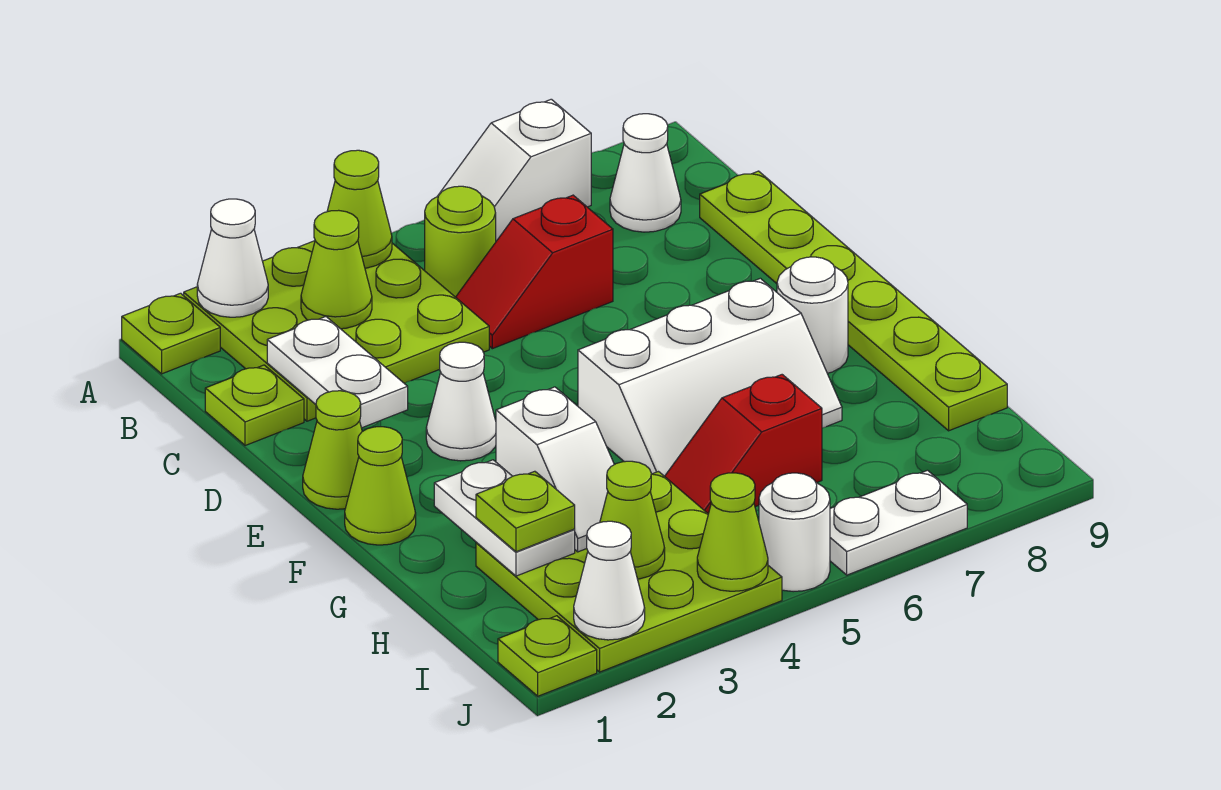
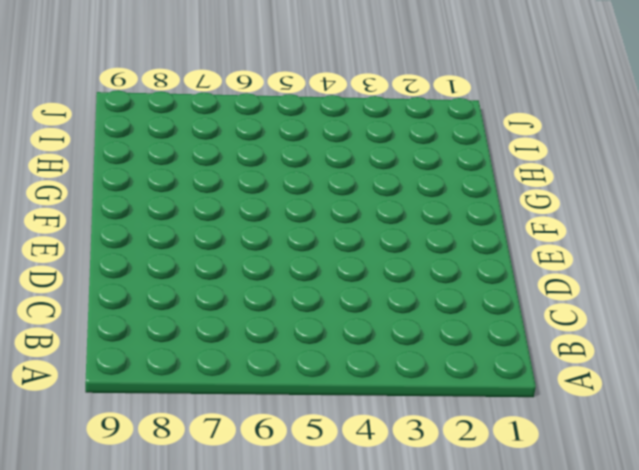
none -> lime 1x1 plate [122,293,220,374]
none -> lime 3x3 plate [184,241,489,421]
none -> white 1x2 slope [438,99,591,241]

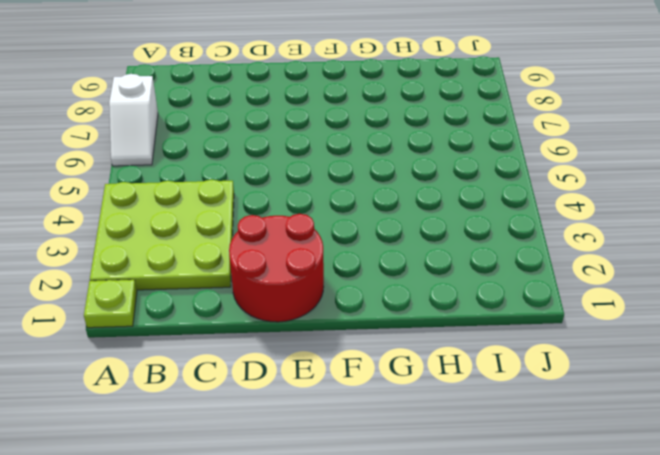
red 2x2 round brick [229,214,324,322] -> lime 1x1 cone [303,391,362,509]
none -> lime 1x1 round brick [425,186,496,297]
none -> white 1x1 cone [610,114,681,232]
none -> lime 1x1 plate [205,365,304,446]

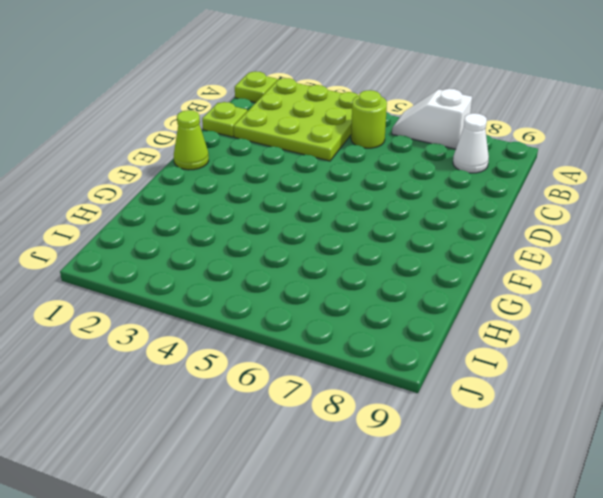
none -> red 1x2 slope [456,195,613,349]
none -> lime 1x6 plate [700,171,1007,431]
none -> white 1x1 cone [426,342,496,461]

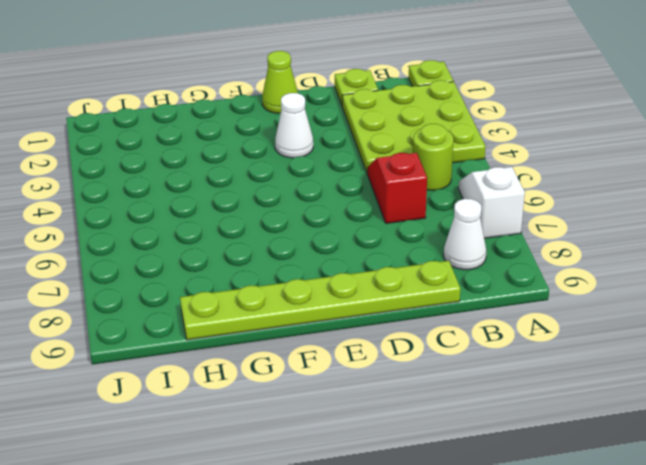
none -> lime 1x1 cone [345,427,416,545]
none -> white 2x3 slope [578,278,842,476]
none -> white 1x1 round brick [777,257,848,373]

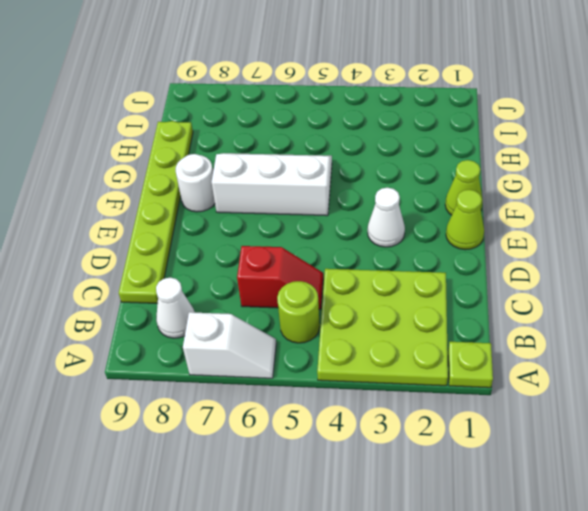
none -> lime 1x1 plate [205,365,304,446]
none -> lime 3x3 plate [476,472,782,672]
none -> red 1x2 slope [665,375,822,514]

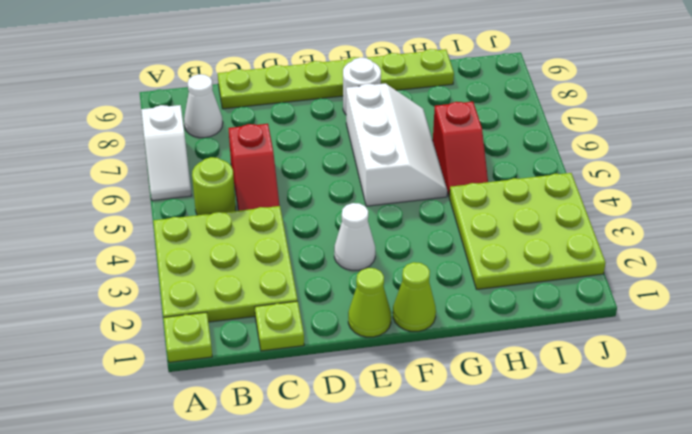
none -> lime 1x1 plate [498,616,597,696]
none -> white 1x1 round brick [759,473,830,592]
none -> white 1x2 plate [830,470,967,575]

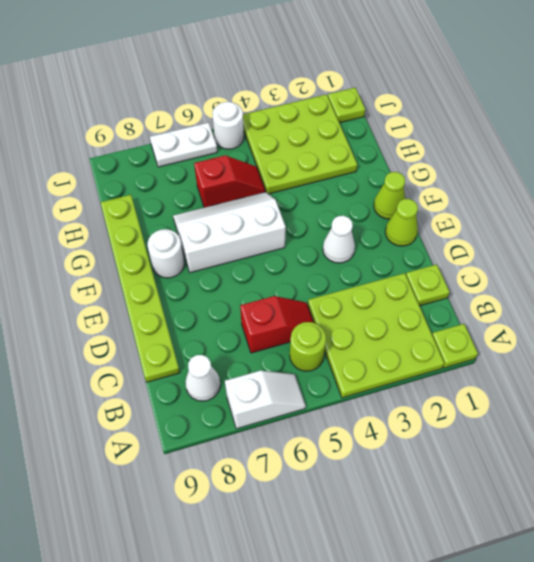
none -> white 1x1 cone [197,199,268,317]
none -> lime 1x1 cone [327,150,392,268]
none -> lime 1x1 cone [301,210,372,329]

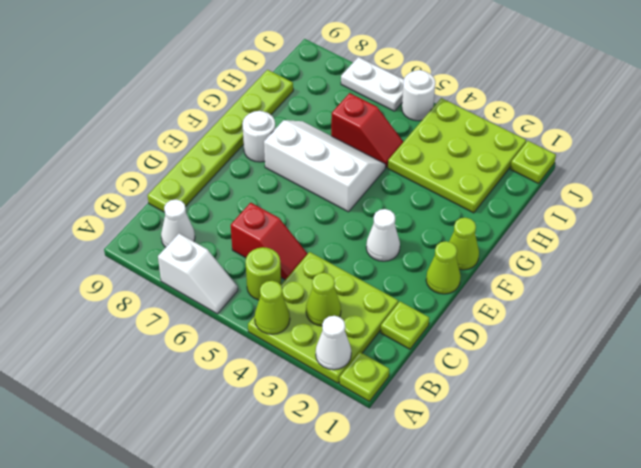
none -> white 1x2 plate [267,317,408,428]
none -> white 1x2 plate [434,460,575,576]
none -> white 1x2 slope [496,387,614,552]

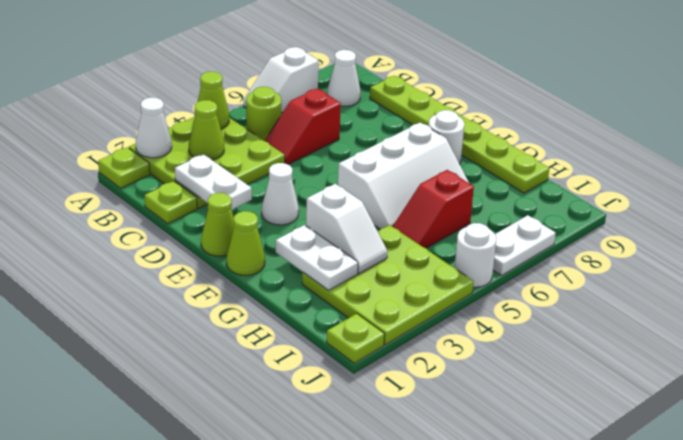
none -> lime 1x1 cone [600,461,665,579]
none -> white 1x1 cone [574,521,645,640]
none -> lime 1x1 cone [697,473,768,591]

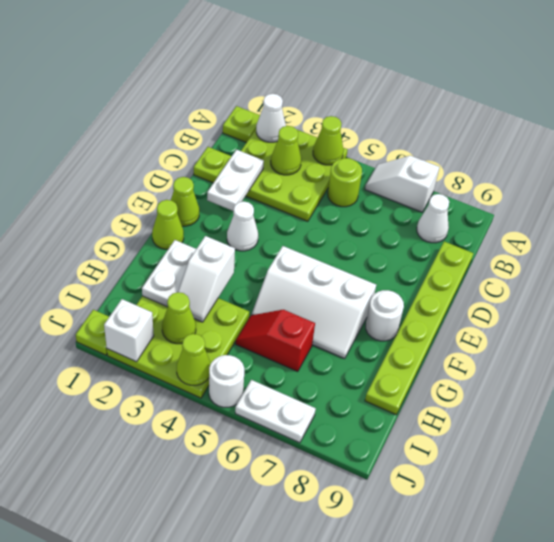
white 1x1 brick [104,299,154,362] -> white 1x1 cone [574,521,645,640]
none -> red 1x2 slope [456,195,613,349]
none -> lime 1x1 plate [476,471,575,552]

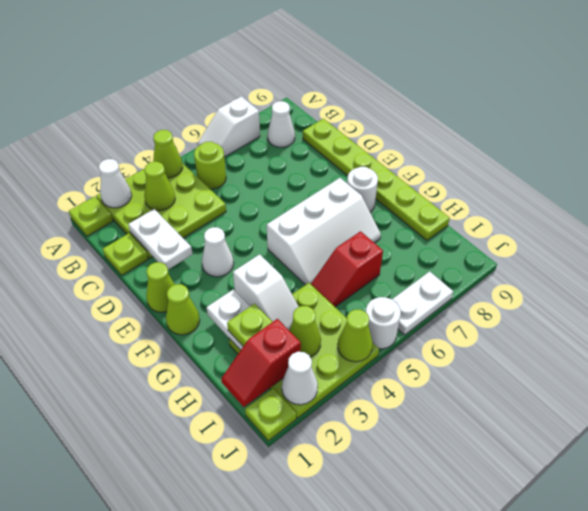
red 1x2 slope [221,319,301,407] -> red 1x2 slope moved to [456,195,613,349]

